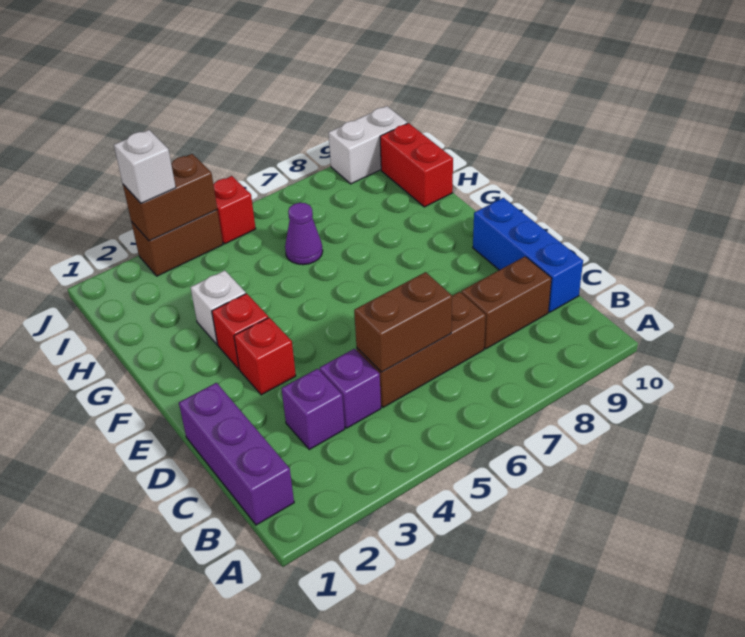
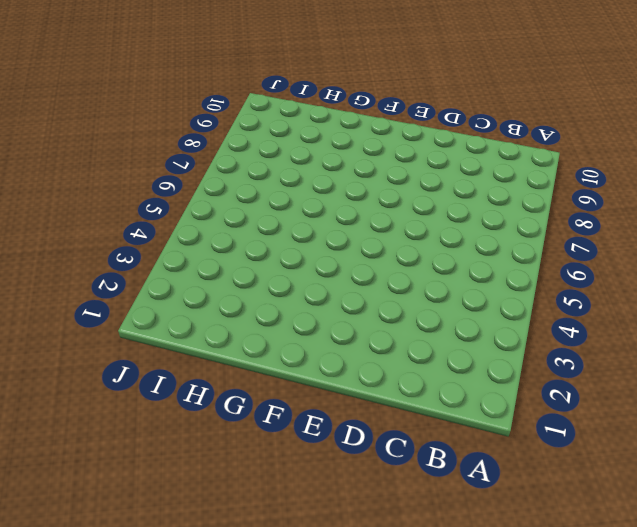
none -> purple 1x3 brick [179,383,294,525]
none -> purple 1x1 brick [282,369,345,449]
none -> purple 1x1 brick [320,349,381,428]

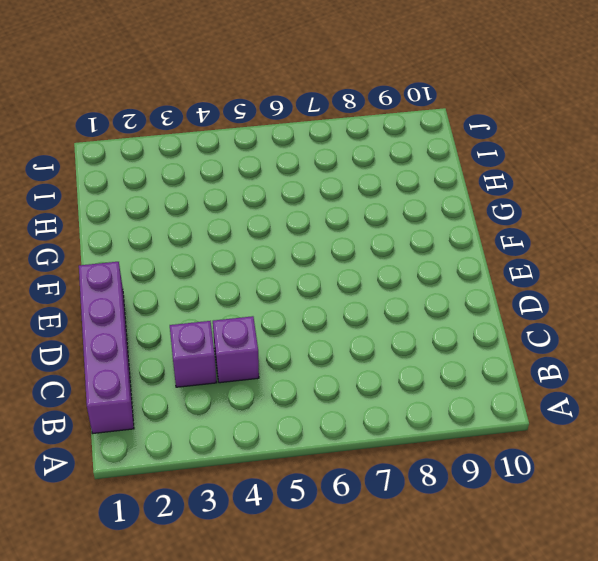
purple 1x4 brick [79,262,134,434] -> purple 1x3 brick [179,383,294,525]
none -> brown 1x3 brick [357,292,486,407]
none -> brown 1x2 brick [461,257,552,349]
none -> blue 1x3 brick [473,198,583,312]

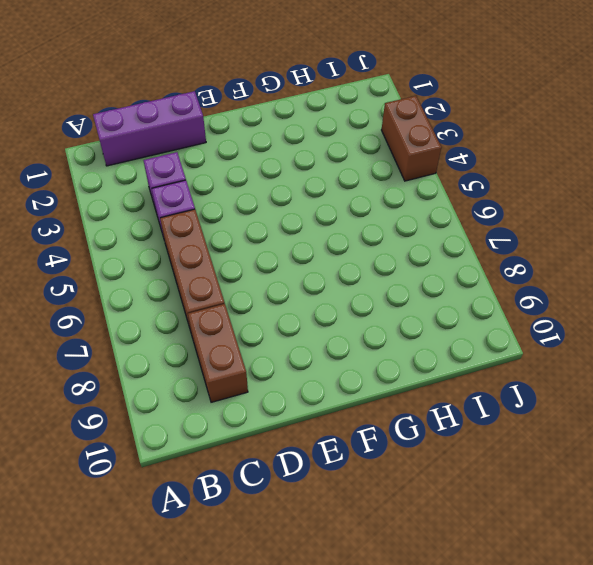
none -> blue 1x3 brick [473,198,583,312]
none -> red 1x1 brick [234,317,296,395]
none -> red 1x1 brick [212,293,268,369]

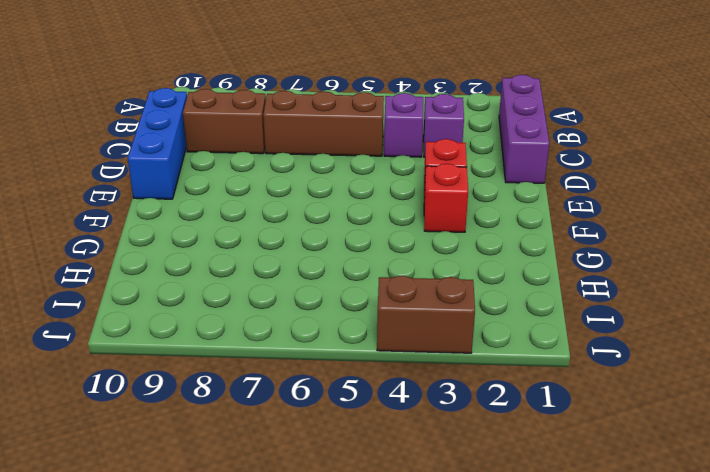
none -> white 1x1 brick [191,270,246,344]
none -> purple 1x1 cone [285,203,323,265]
none -> red 1x2 brick [380,123,453,207]

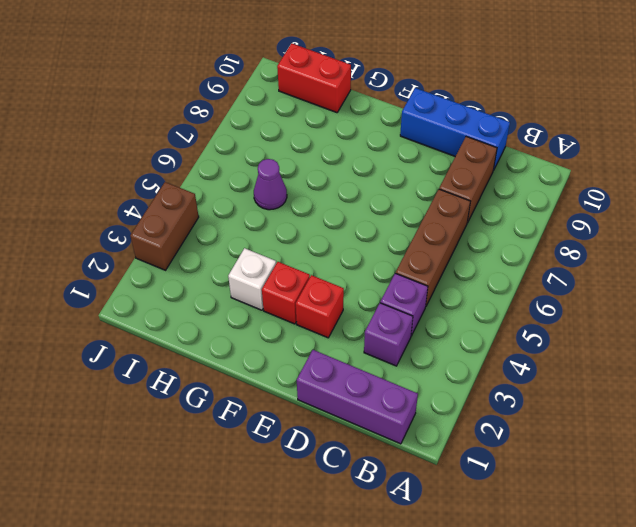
none -> red 1x1 brick [213,176,256,244]
none -> white 1x2 brick [329,106,407,184]
none -> brown 1x2 brick [354,272,452,372]

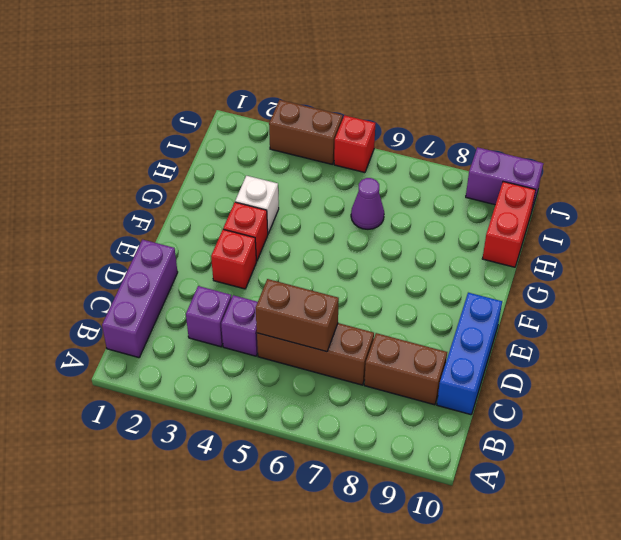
purple 1x2 brick [466,147,543,209] -> white 1x2 brick [329,106,407,184]
none -> brown 1x2 brick [123,154,217,241]
none -> white 1x1 brick [114,130,176,203]

